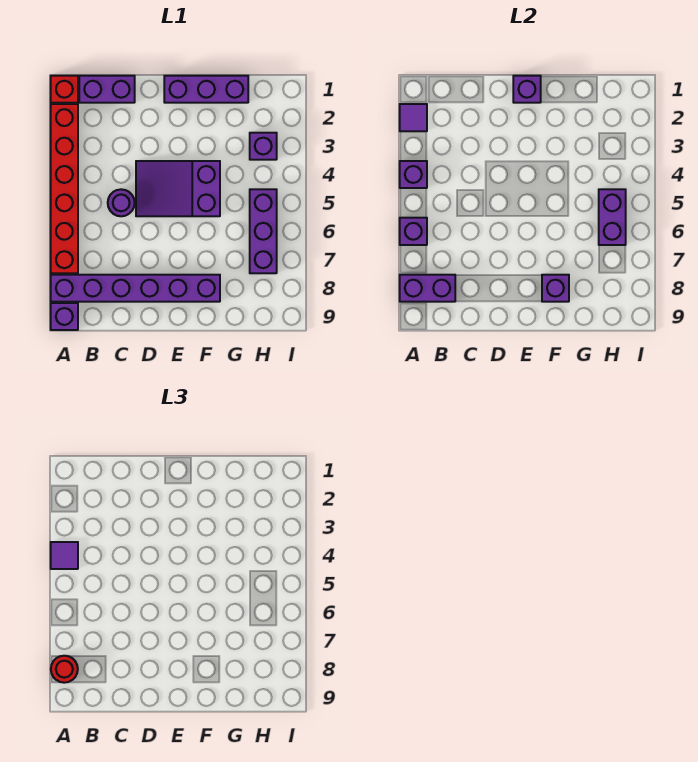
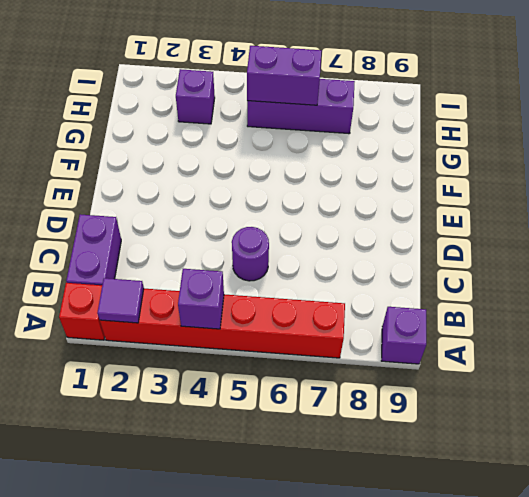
none -> purple 1x6 brick [51,275,220,302]
none -> purple 2x3 slope [136,161,220,216]
none -> purple 1x3 brick [164,76,248,103]

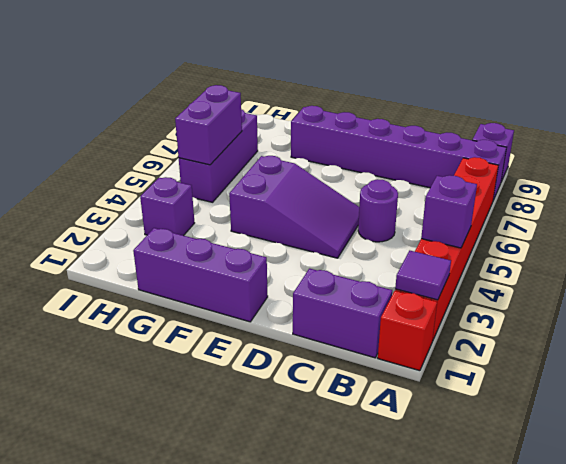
none -> purple 1x1 brick [400,218,427,245]
none -> purple 1x2 brick [400,275,455,302]
none -> purple 1x1 brick [513,76,541,103]

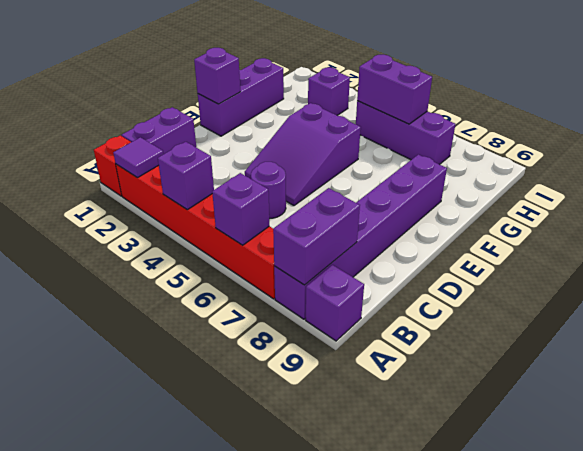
none -> purple 1x1 brick [542,275,569,302]
none -> purple 1x1 tile [51,542,78,569]
none -> red 1x1 round brick [51,656,78,683]

